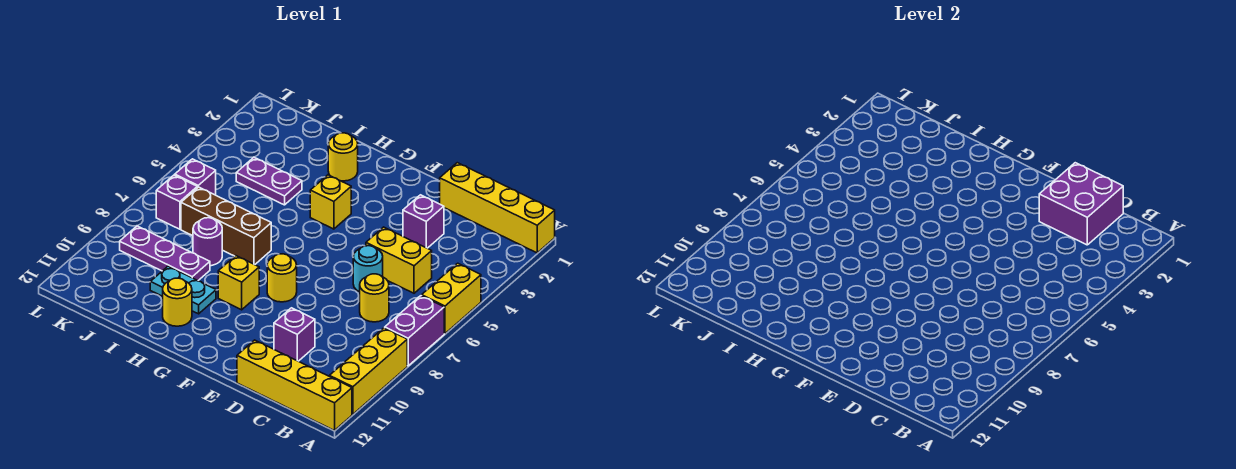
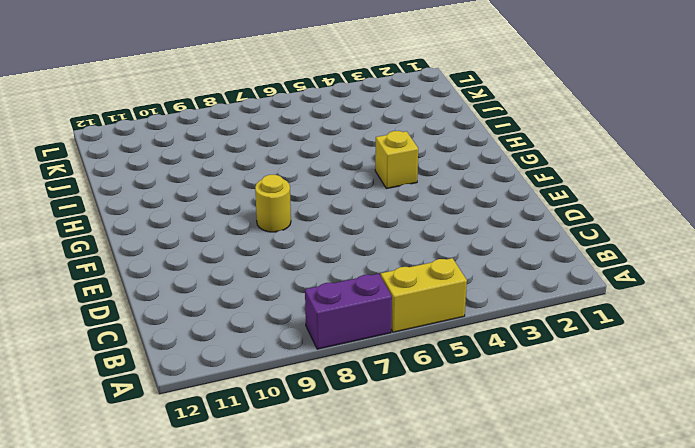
none -> yellow 1x4 brick [440,163,555,253]
none -> yellow 1x3 brick [329,328,407,414]
none -> yellow 1x4 brick [237,340,352,430]

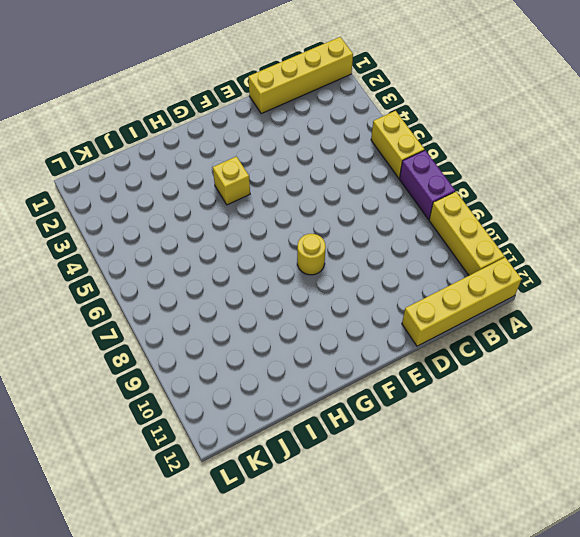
none -> yellow 1x2 brick [366,227,432,293]
none -> yellow 1x1 round brick [360,274,389,322]
none -> purple 1x1 brick [403,195,444,248]

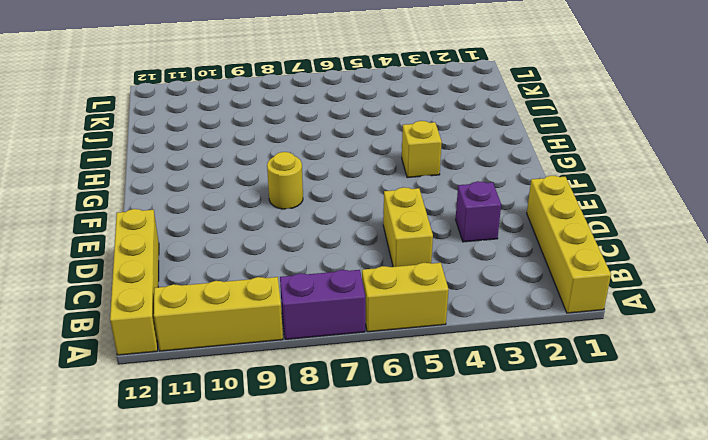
none -> yellow 1x1 round brick [360,274,389,322]
none -> cyan 1x1 round brick [353,246,383,292]
none -> purple 1x1 brick [274,308,315,361]

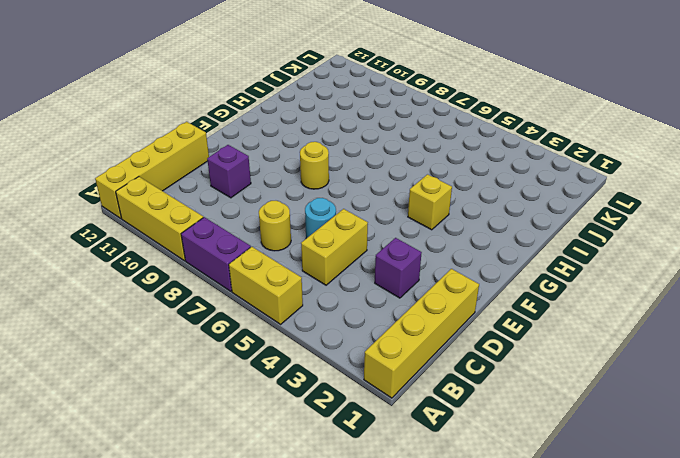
none -> yellow 1x1 brick [218,256,259,310]
none -> yellow 1x1 round brick [328,133,358,181]
none -> brown 1x3 brick [181,187,271,265]

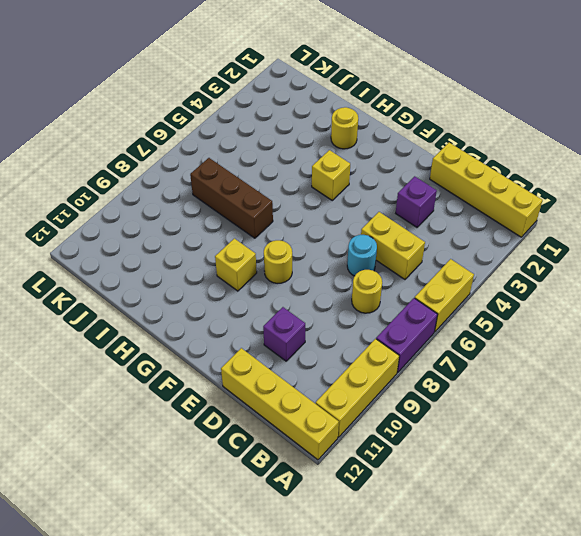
none -> cyan 1x2 plate [150,266,216,314]
none -> yellow 1x1 round brick [163,278,192,326]
none -> purple 1x2 plate [236,158,302,205]

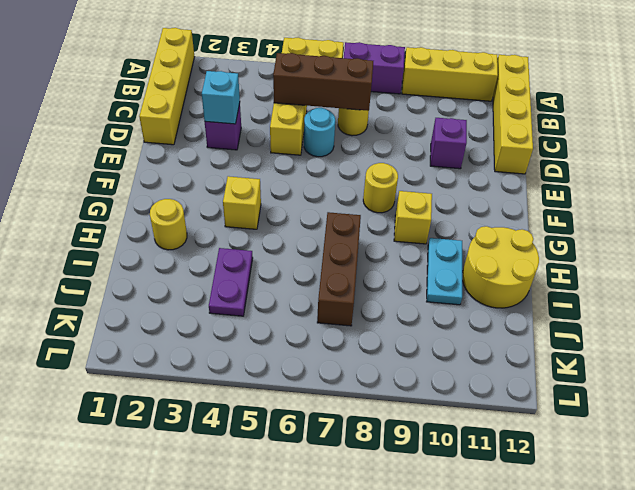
brown 1x3 brick [273,53,373,111] -> none
cyan 1x1 brick [202,71,240,124] -> none
yellow 2x2 round brick [462,226,539,308] -> yellow 1x1 round brick [163,278,192,326]
none -> purple 1x1 round brick [193,218,222,266]
none -> purple 1x3 plate [120,226,210,281]
none -> purple 1x1 brick [175,159,216,195]

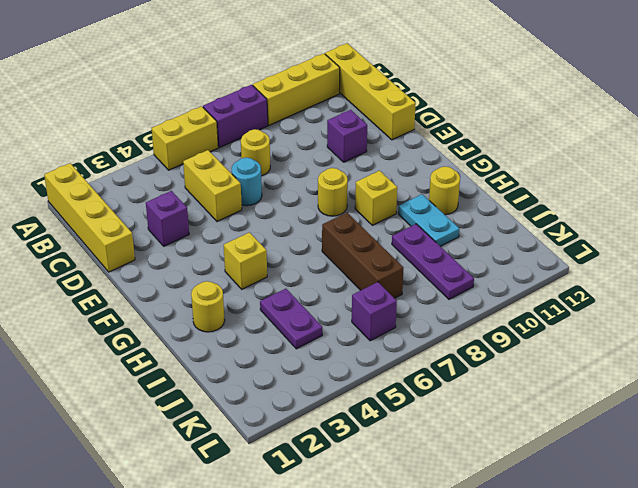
none -> purple 1x1 round brick [193,218,222,266]
none -> purple 1x1 brick [156,175,197,229]
none -> purple 2x2 brick [1039,163,1123,245]

